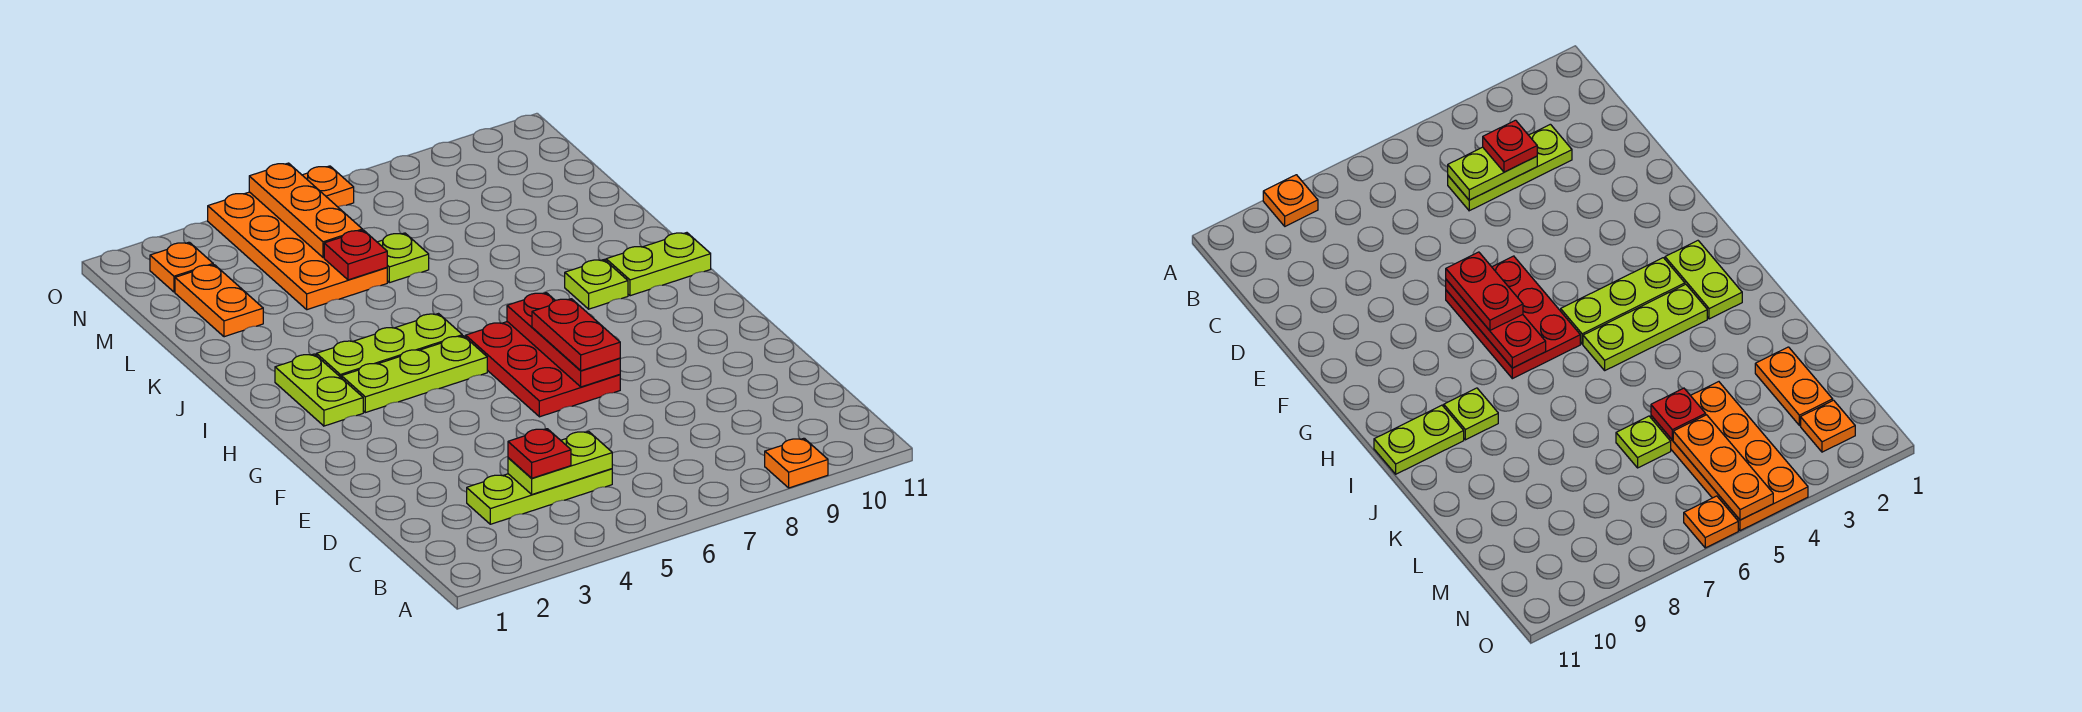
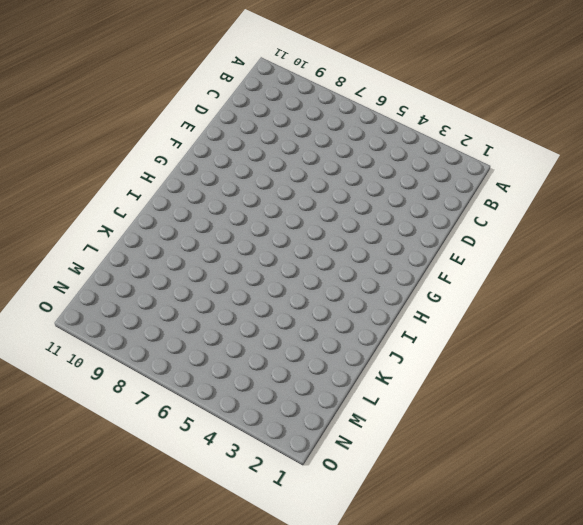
none -> orange 1x1 plate [765,438,828,488]
none -> lime 1x3 plate [467,469,612,524]
none -> red 2x3 plate [466,322,620,417]

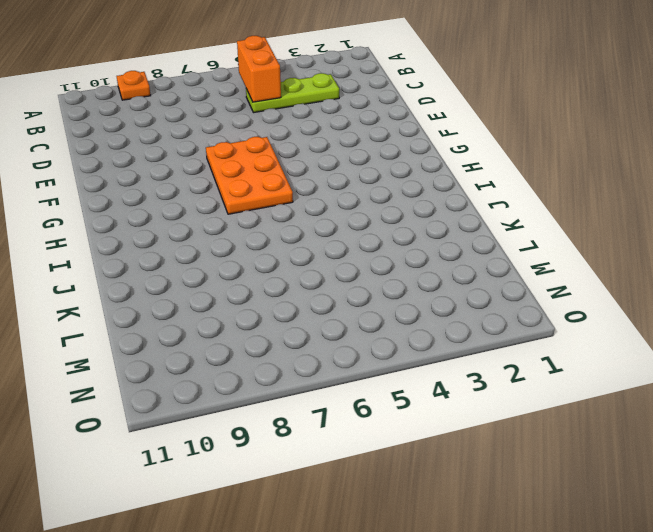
orange 1x2 brick [237,36,281,102] -> lime 1x2 plate [508,431,612,494]
orange 2x3 plate [206,137,293,214] -> red 2x3 plate [466,322,620,417]
none -> lime 1x2 plate [275,354,363,426]
none -> lime 1x3 plate [341,336,487,413]
none -> lime 1x3 plate [316,314,462,377]

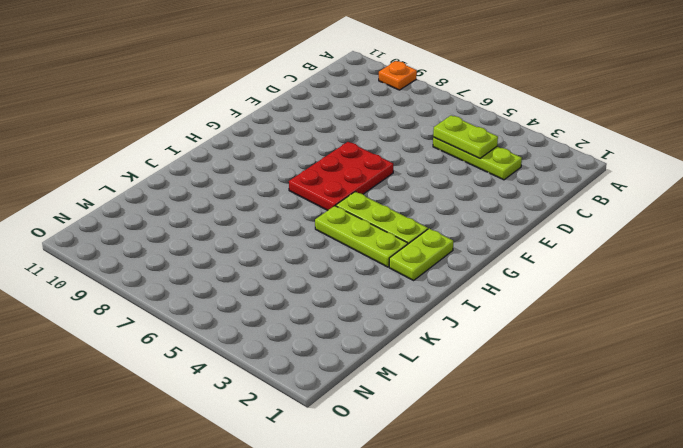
none -> lime 1x1 plate [565,260,628,309]
none -> lime 1x2 plate [606,233,711,296]
none -> orange 1x2 plate [175,265,263,337]

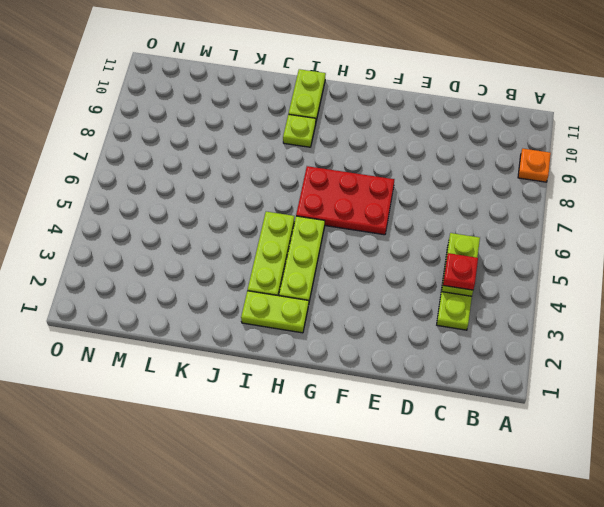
none -> orange 1x2 plate [175,265,263,337]
none -> orange 2x4 plate [208,192,387,310]
none -> lime 1x1 plate [377,233,429,283]

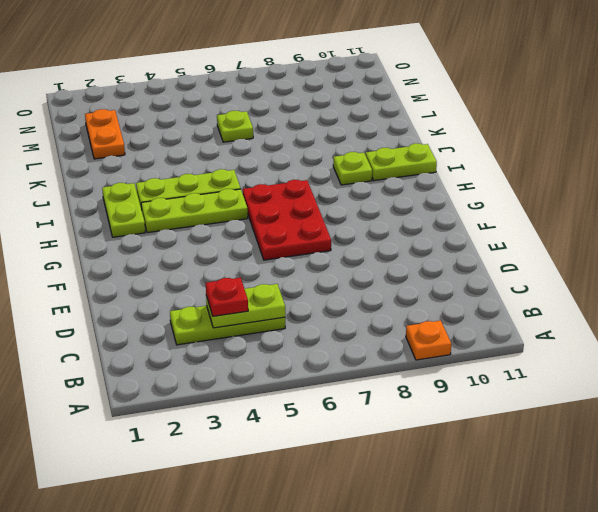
none -> orange 2x4 plate [208,192,387,310]
none -> orange 1x1 plate [150,242,213,292]
none -> orange 1x1 plate [303,166,354,207]

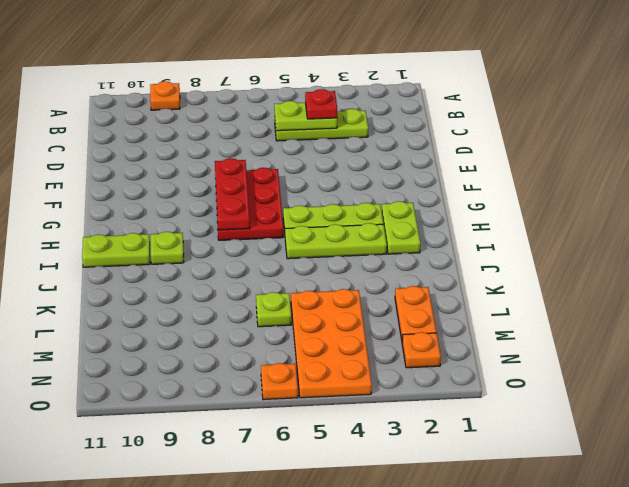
none -> red 1x1 plate [324,230,387,280]
none -> orange 1x3 plate [249,163,362,258]
none -> red 1x2 plate [532,299,620,371]

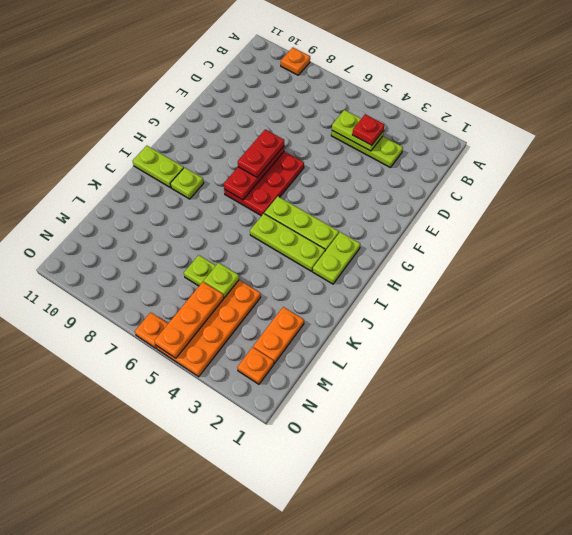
lime 1x1 plate [204,263,239,298] -> red 1x1 plate [324,230,387,280]

